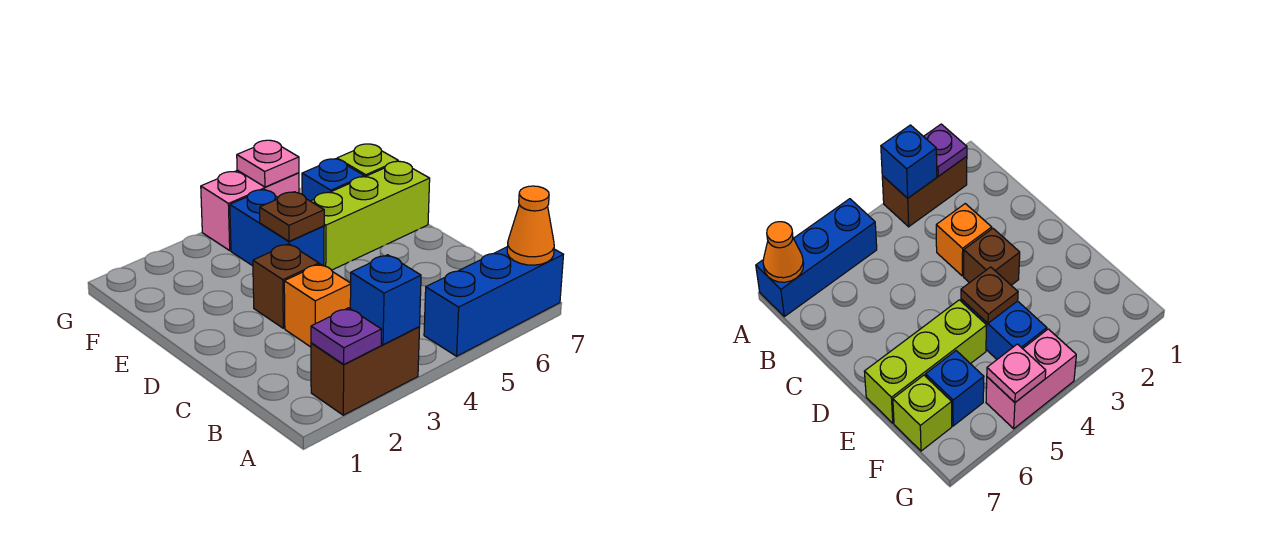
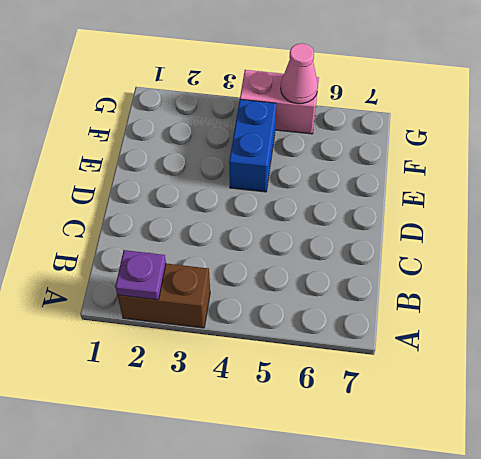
pink 1x1 cone [281,43,318,104] -> pink 1x1 plate [237,140,299,187]
none -> blue 1x3 brick [424,247,563,356]
none -> orange 1x1 brick [284,264,351,347]
none -> brown 1x1 brick [253,244,319,328]

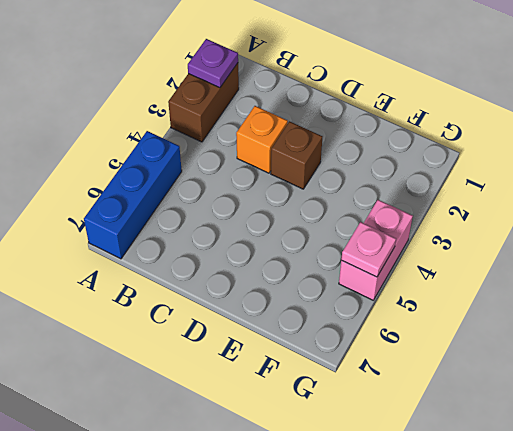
none -> blue 1x2 brick [230,189,324,266]
none -> lime 1x3 brick [311,161,430,270]
none -> blue 1x1 brick [302,159,364,201]

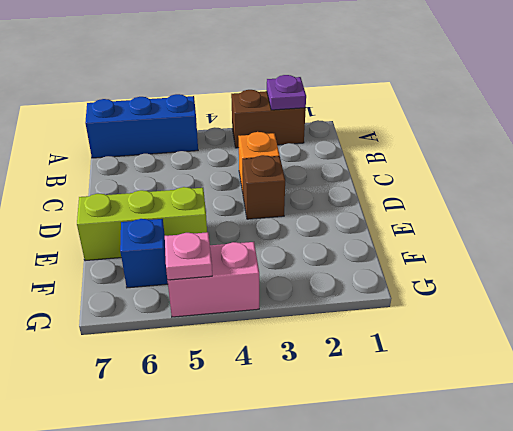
none -> blue 1x2 brick [230,189,324,266]
none -> lime 1x1 brick [337,144,398,177]
none -> blue 1x1 brick [350,255,421,345]

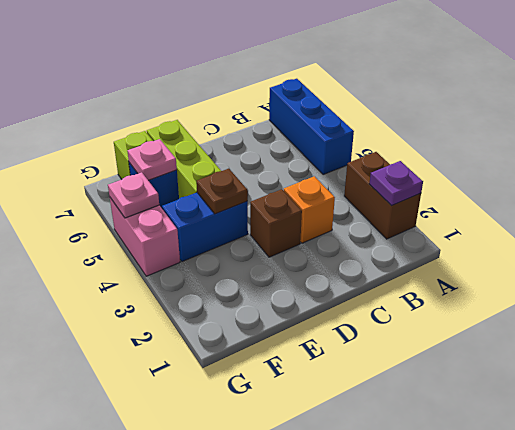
pink 1x1 plate [127,139,177,181] -> none
none -> blue 1x1 brick [350,255,421,345]
none -> orange 1x1 cone [507,186,554,265]

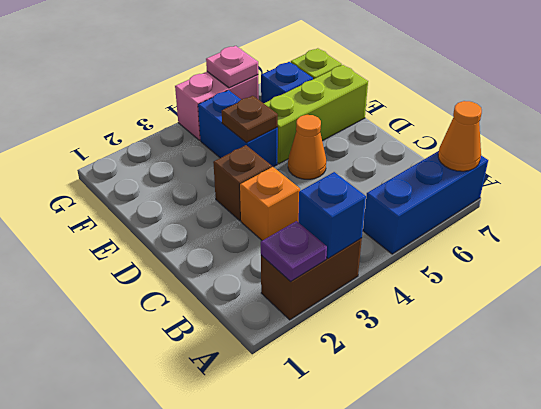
orange 1x1 cone [288,115,326,179] -> none

